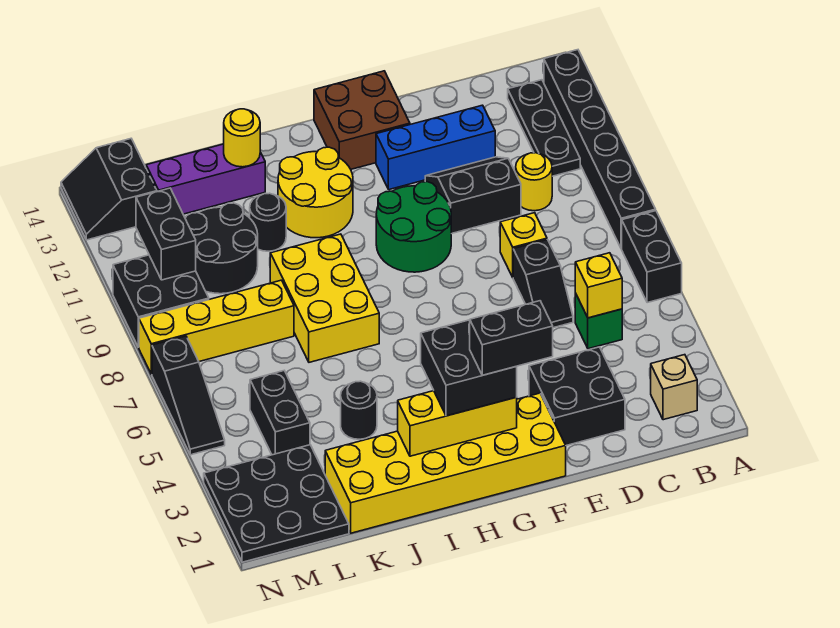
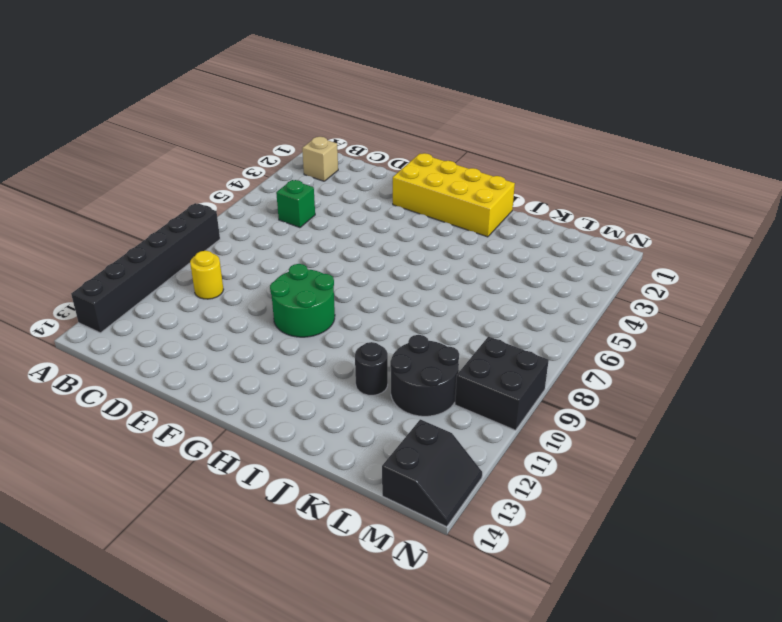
yellow 2x4 brick [393,153,515,237] -> yellow 2x6 brick [325,393,566,533]
none -> black 1x2 brick [622,211,682,303]
none -> black 1x3 plate [508,80,580,176]
none -> black 2x2 brick [529,347,625,445]
none -> black 1x2 slope [513,240,573,328]

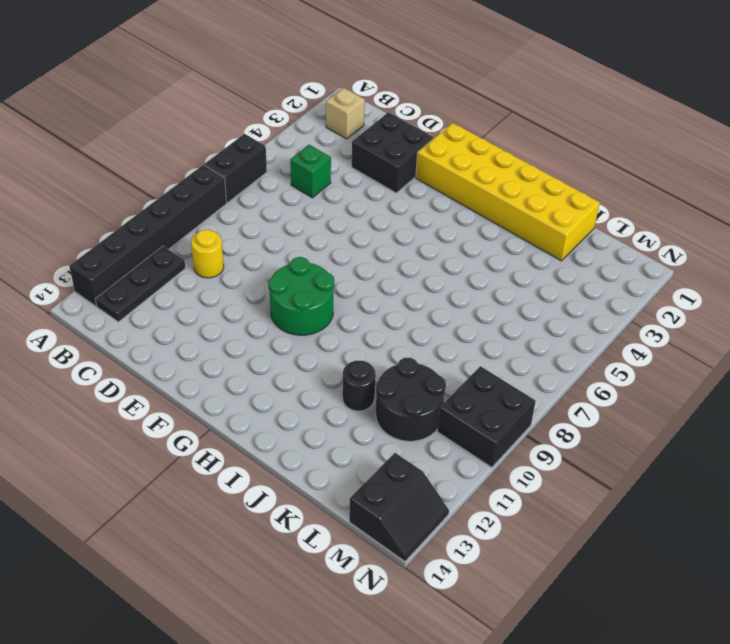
none -> black 1x2 slope [513,240,573,328]
none -> yellow 1x1 brick [500,213,547,277]
none -> black 2x2 slope [425,157,521,234]
none -> blue 1x3 brick [376,105,495,190]

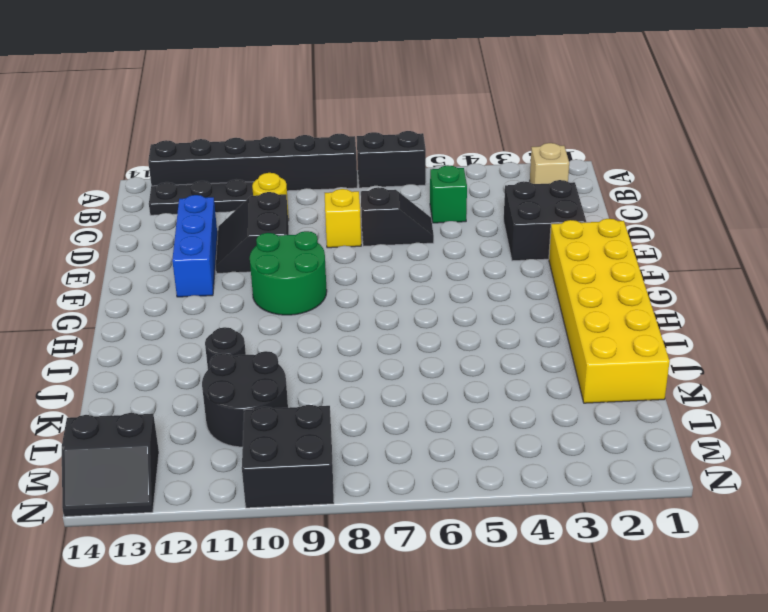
none -> brown 2x2 brick [314,71,410,169]
none -> yellow 2x2 round brick [278,147,353,238]
none -> yellow 2x3 brick [270,234,379,362]
none -> black 1x1 round brick [341,381,377,439]

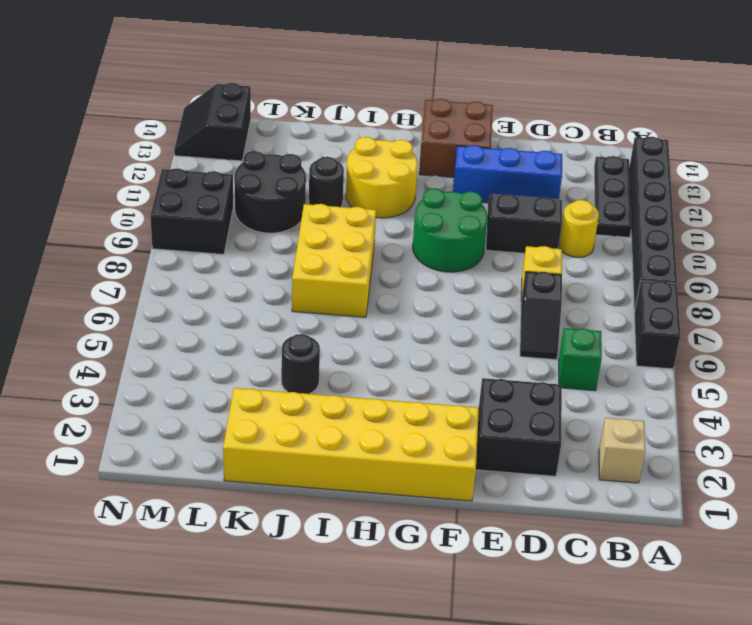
none -> purple 1x3 brick [146,144,265,214]
none -> yellow 1x4 brick [139,280,294,374]
none -> black 3x3 plate [204,445,349,562]
none -> black 1x2 brick [250,371,310,455]

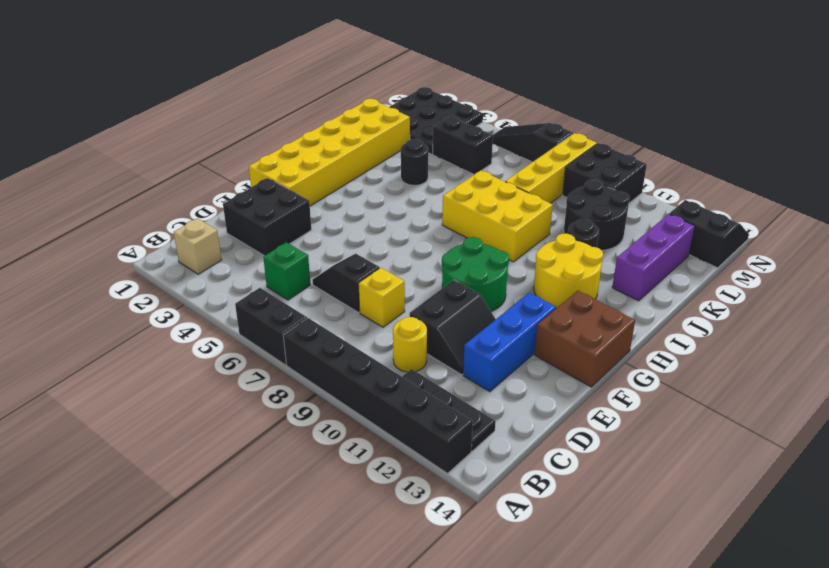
none -> yellow 1x1 brick [575,253,622,318]
none -> yellow 1x3 brick [398,391,517,456]
none -> yellow 1x1 round brick [224,109,260,167]
none -> black 1x2 brick [136,188,196,280]

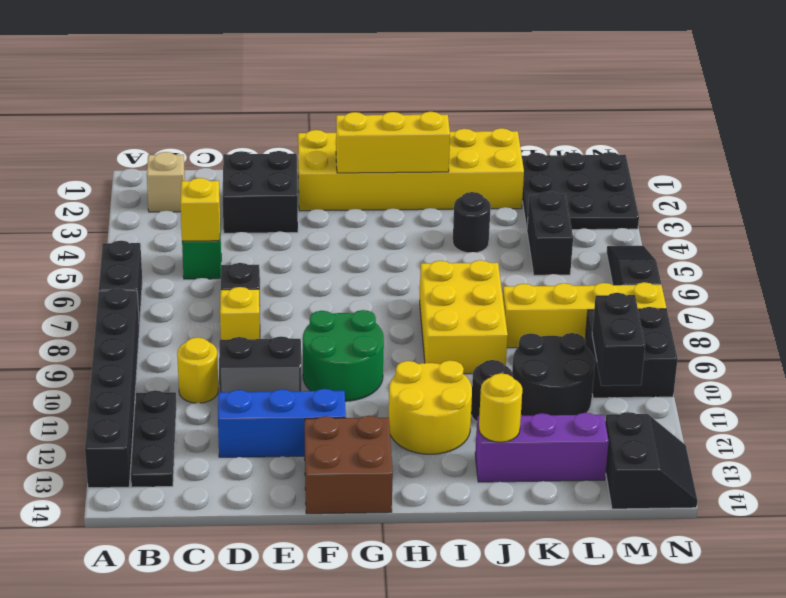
none -> black 2x2 brick [421,320,517,416]
none -> black 1x2 brick [470,301,553,375]

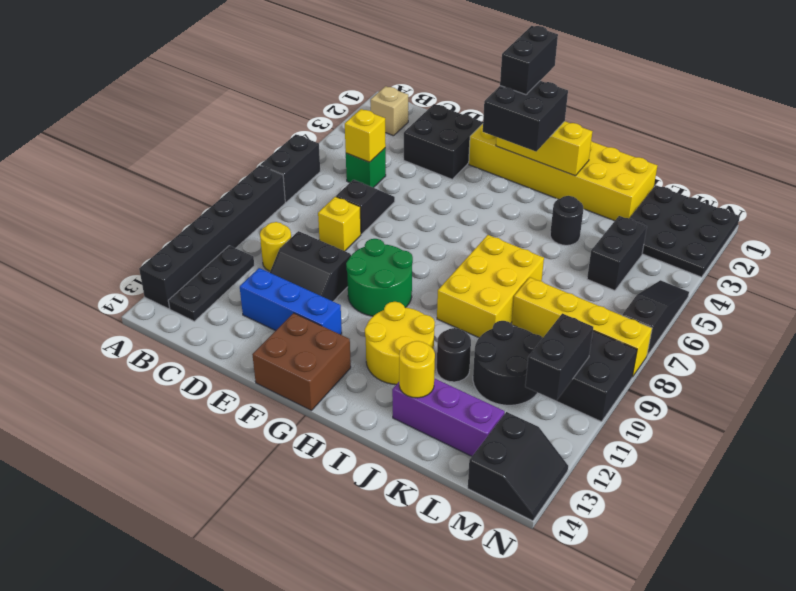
black 1x2 brick [500,26,558,95] -> black 1x2 brick turned to [470,301,553,375]

